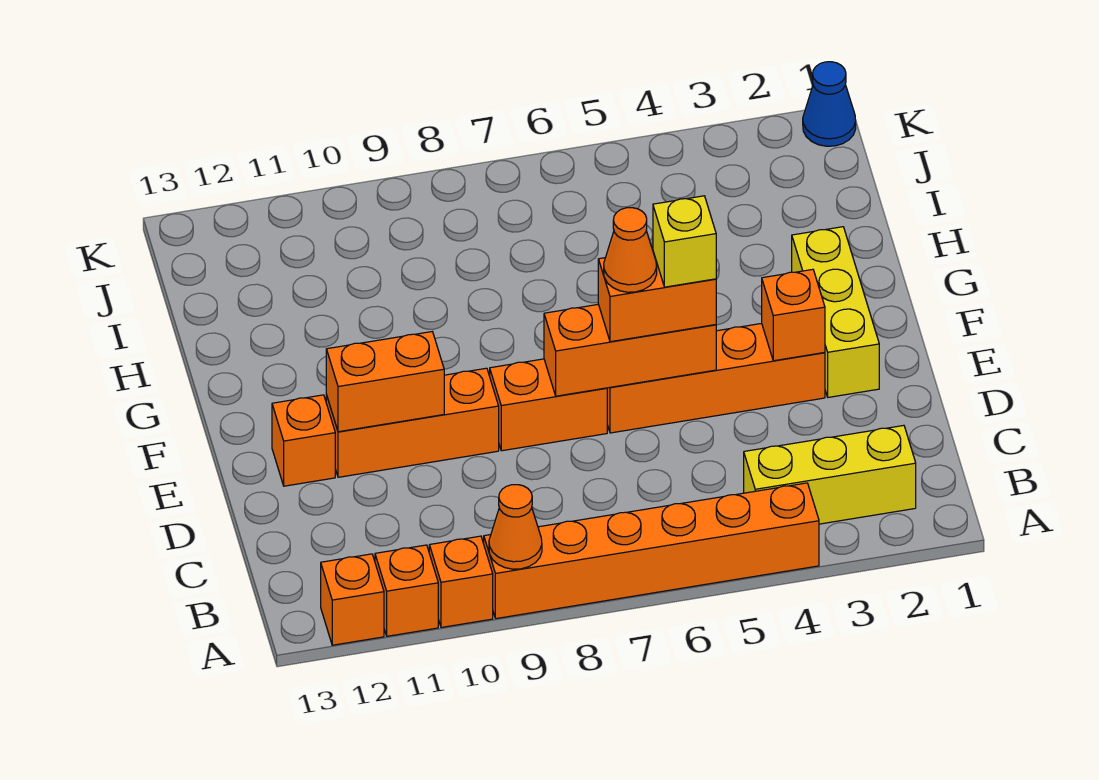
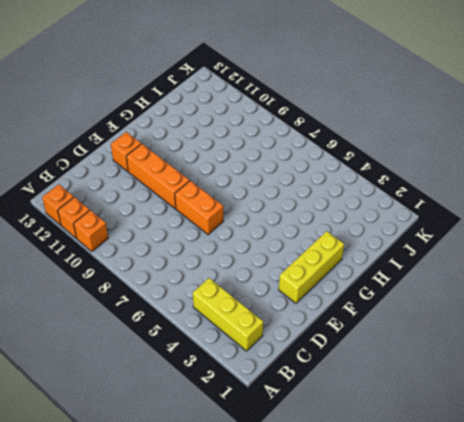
none -> orange 1x6 brick [484,483,819,619]
none -> orange 1x4 brick [607,323,825,433]
none -> blue 1x1 cone [803,62,856,146]

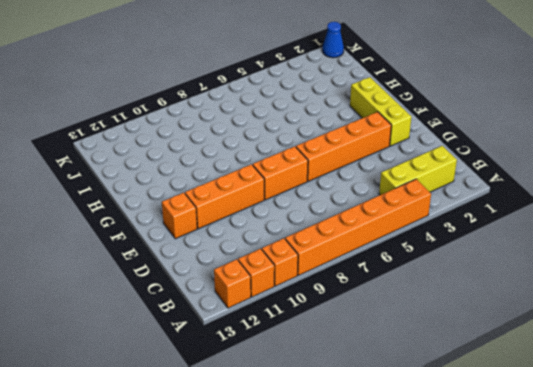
none -> orange 1x1 cone [489,485,542,569]
none -> orange 1x1 brick [762,269,825,361]
none -> orange 1x3 brick [544,304,716,396]

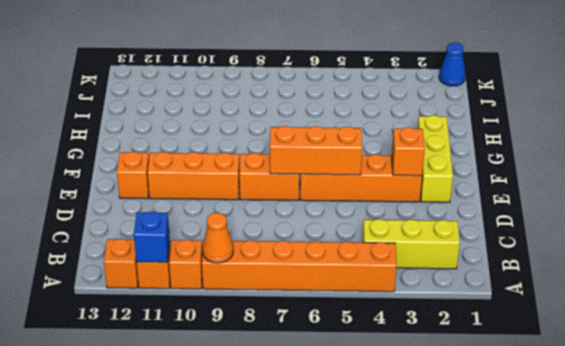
blue 1x1 brick [134,212,170,262] -> none
none -> orange 1x2 brick [326,332,444,432]
none -> orange 1x2 brick [598,252,716,342]
none -> yellow 1x1 brick [653,196,716,287]

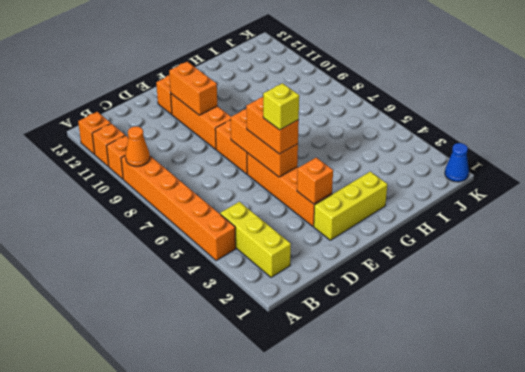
none -> orange 1x1 cone [604,208,657,292]

